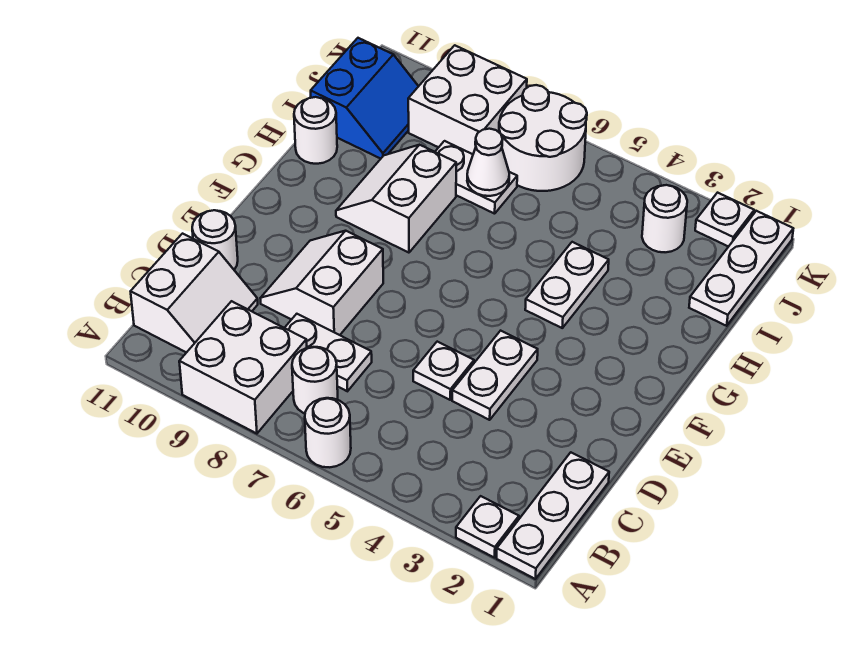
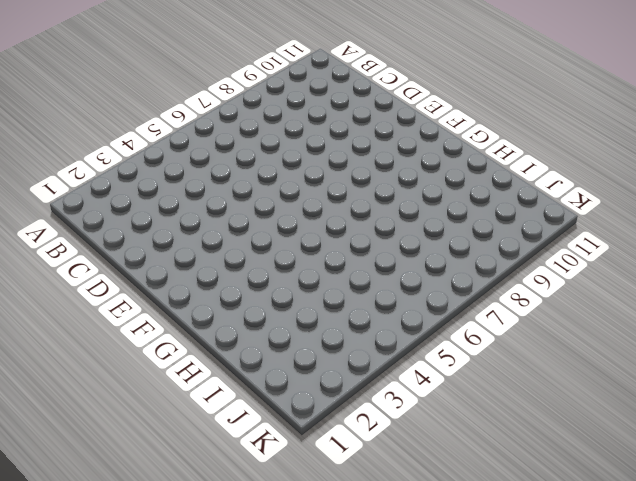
none -> white 1x3 plate [497,452,609,579]
none -> white 1x1 plate [456,496,519,558]
none -> white 1x1 round brick [305,398,351,467]

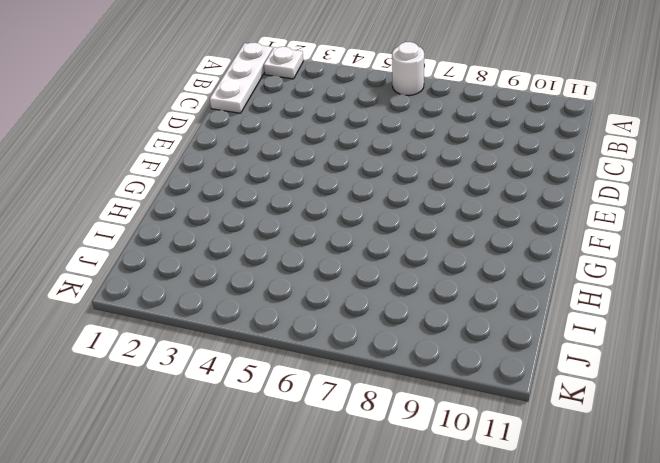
none -> white 2x2 brick [179,301,307,434]
none -> white 1x1 round brick [292,347,338,413]
none -> white 2x2 slope [131,234,258,353]

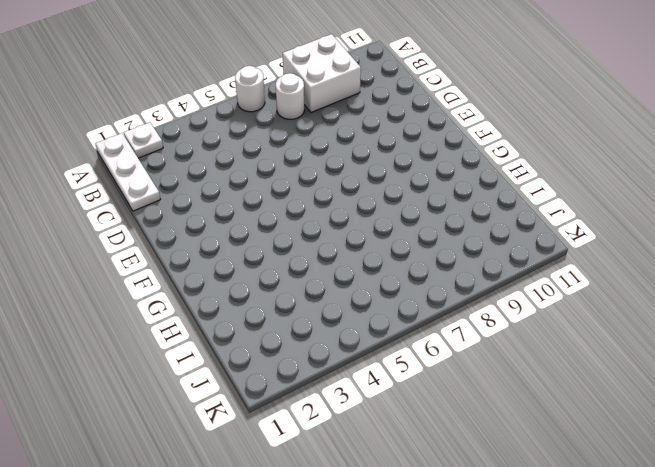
none -> white 2x2 slope [131,234,258,353]
none -> white 1x2 plate [285,314,372,391]
none -> white 1x2 plate [452,331,538,420]

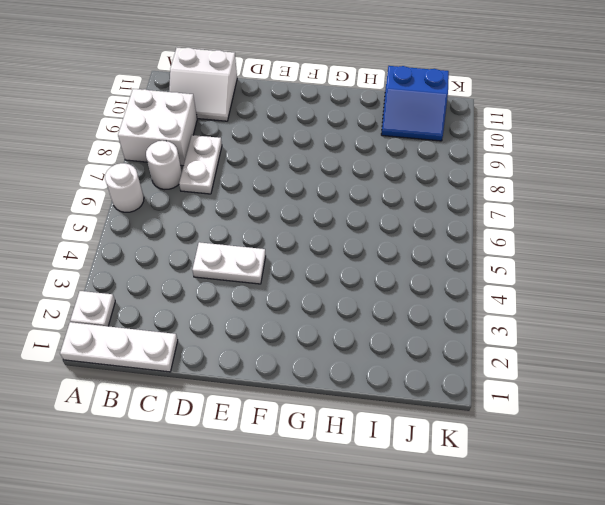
none -> white 1x1 plate [413,342,474,400]
none -> white 2x2 slope [261,231,383,335]
none -> white 1x1 round brick [192,210,238,270]

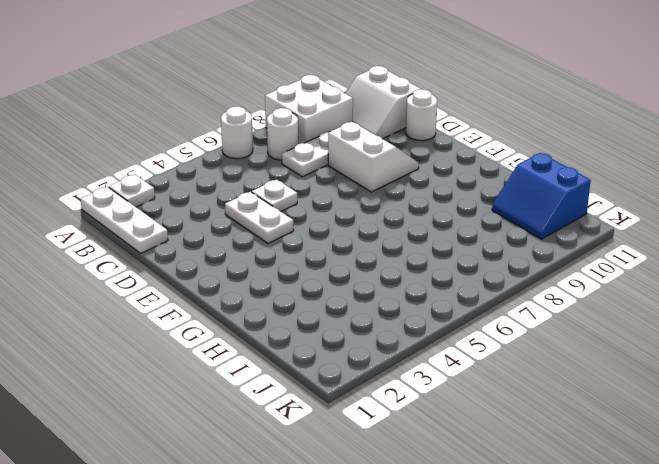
none -> white 1x2 plate [525,242,609,328]
none -> white 2x2 slope [336,145,456,253]
none -> white 1x1 round brick [294,97,337,164]

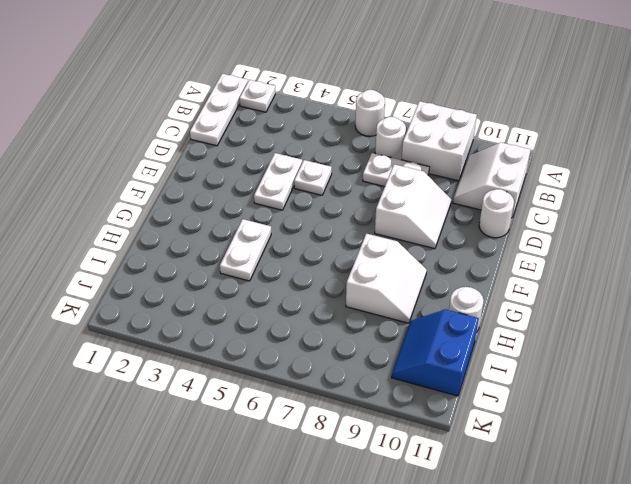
none -> white 1x3 plate [689,211,793,326]
none -> white 1x2 plate [435,141,517,214]
none -> white 1x1 round brick [642,185,687,252]

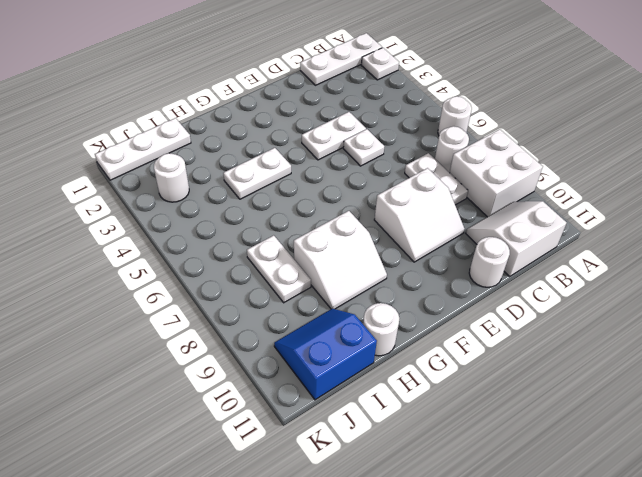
none -> white 2x2 round brick [499,85,587,191]
none -> white 2x2 brick [408,45,527,154]
none -> white 1x1 plate [695,193,754,247]

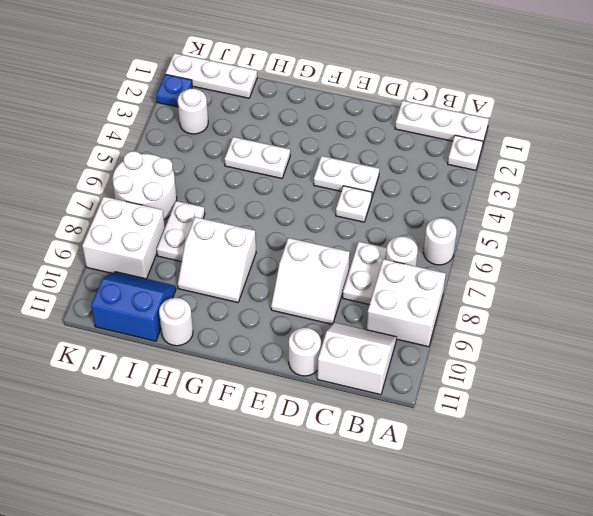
blue 1x1 plate [156,74,192,107] -> white 1x1 plate [695,193,754,247]
none -> white 1x1 cone [467,129,509,196]

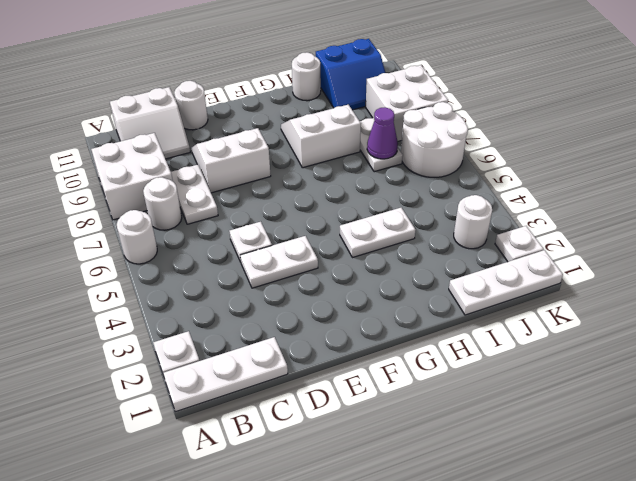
purple 1x1 cone [367,107,398,159] -> white 1x1 cone [467,129,509,196]

